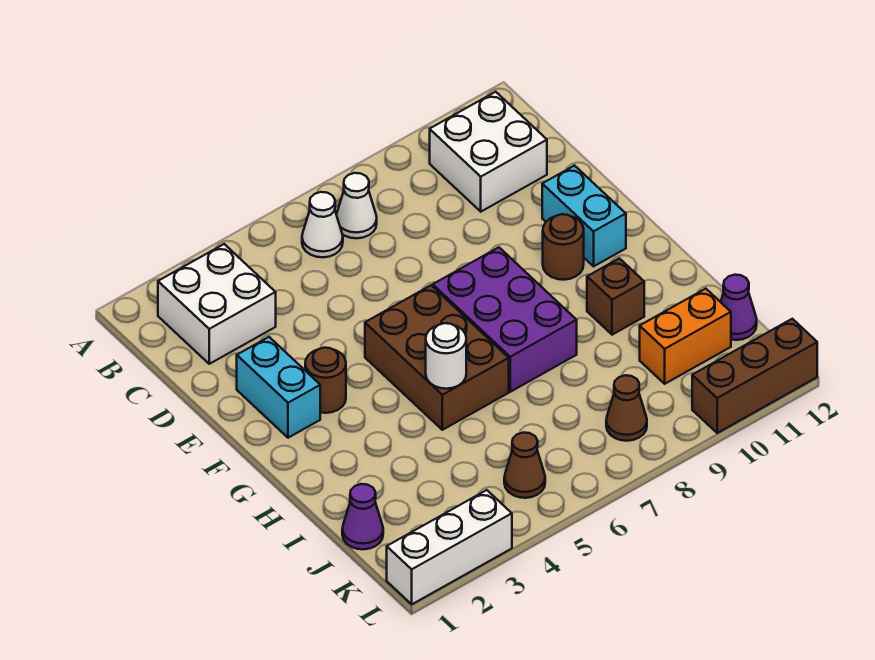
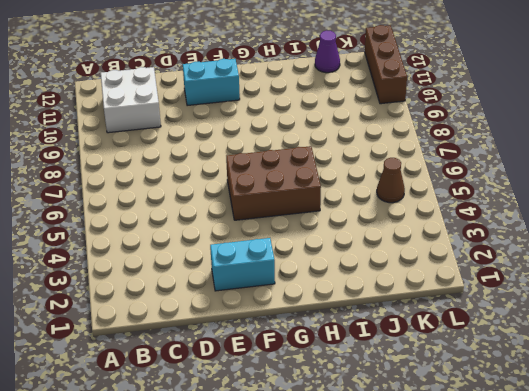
none -> white 2x2 brick [158,244,276,364]
none -> white 1x1 cone [302,192,343,257]
none -> white 1x1 cone [337,173,377,238]

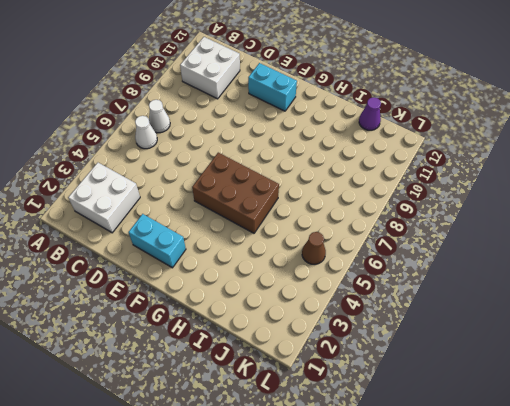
none -> brown 1x1 round brick [305,348,346,413]
none -> purple 2x3 brick [433,247,577,392]
none -> brown 1x1 round brick [543,214,584,280]

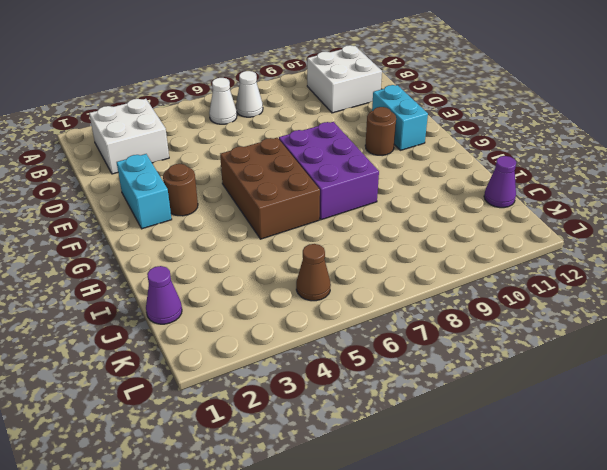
none -> brown 1x1 brick [587,258,644,335]
none -> orange 1x2 brick [640,289,731,384]
none -> brown 1x1 cone [606,375,647,441]

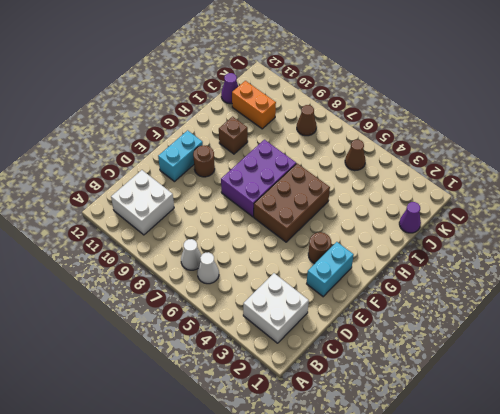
none -> white 1x3 brick [387,490,512,604]
none -> brown 1x3 brick [692,319,817,433]
none -> white 1x1 round brick [426,323,466,389]

